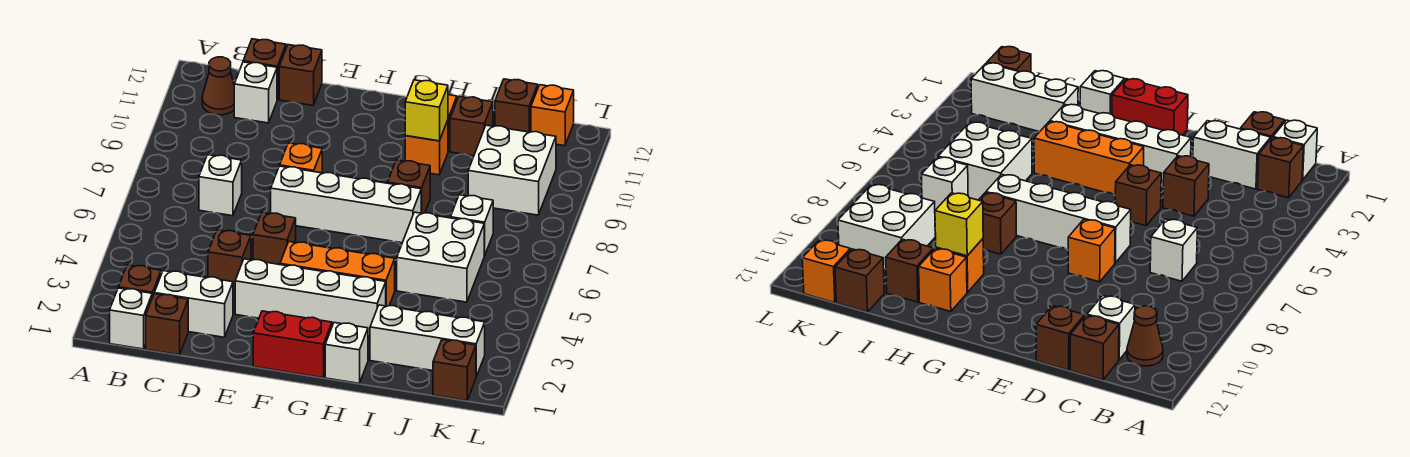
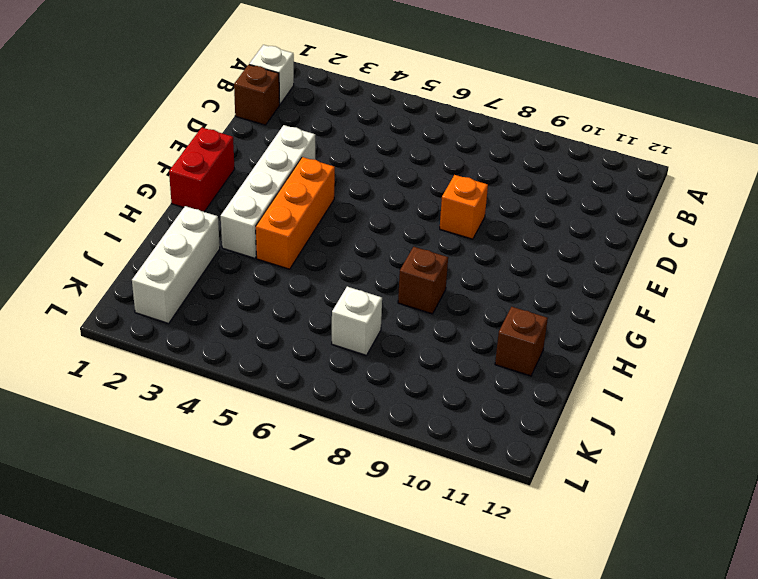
none -> brown 1x1 brick [118,265,161,297]
none -> brown 1x1 cone [202,57,234,115]
none -> white 1x2 brick [154,271,233,337]

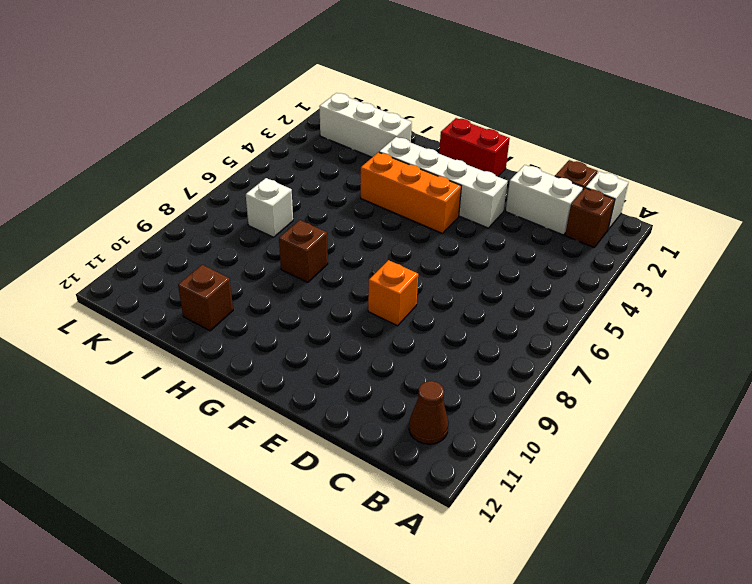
none -> white 1x1 brick [199,155,242,216]
none -> white 1x1 brick [234,62,277,123]
none -> brown 1x1 brick [243,39,286,100]

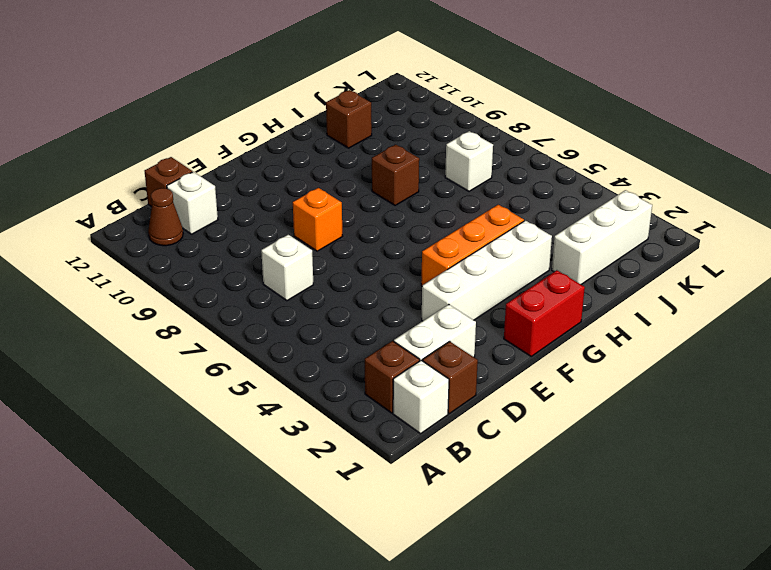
none -> brown 1x1 brick [208,230,251,290]
none -> brown 1x1 brick [279,45,322,105]
none -> brown 1x1 brick [253,213,296,265]

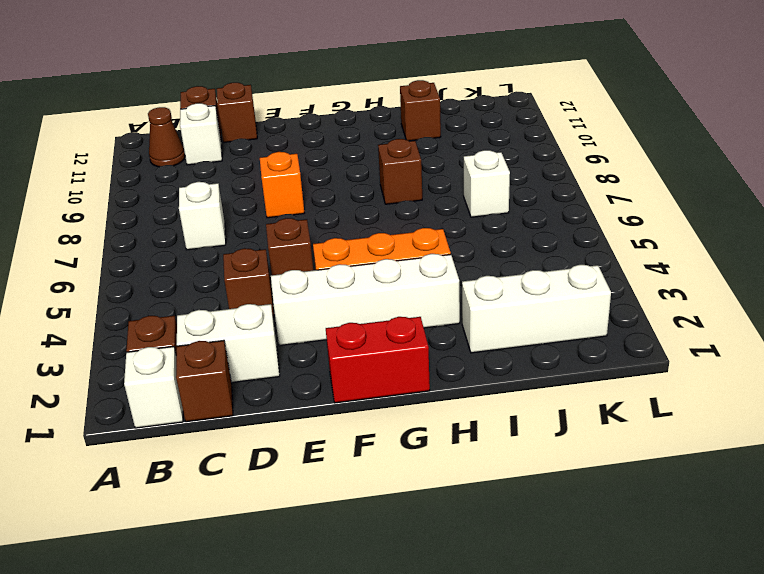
none -> white 1x4 brick [271,166,421,243]
none -> white 1x1 brick [325,323,368,383]
none -> orange 1x1 brick [405,120,448,175]

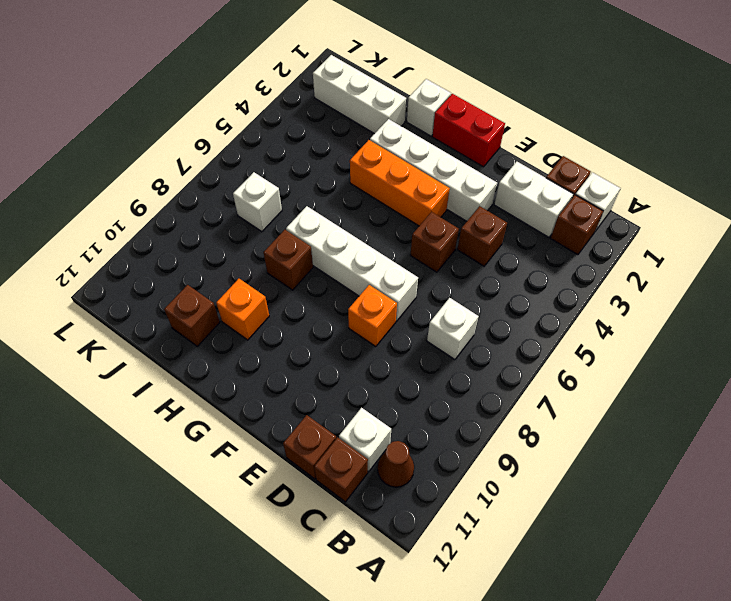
none -> orange 1x1 brick [919,248,967,312]
none -> white 2x2 brick [397,212,484,302]
none -> white 2x2 brick [468,125,556,215]

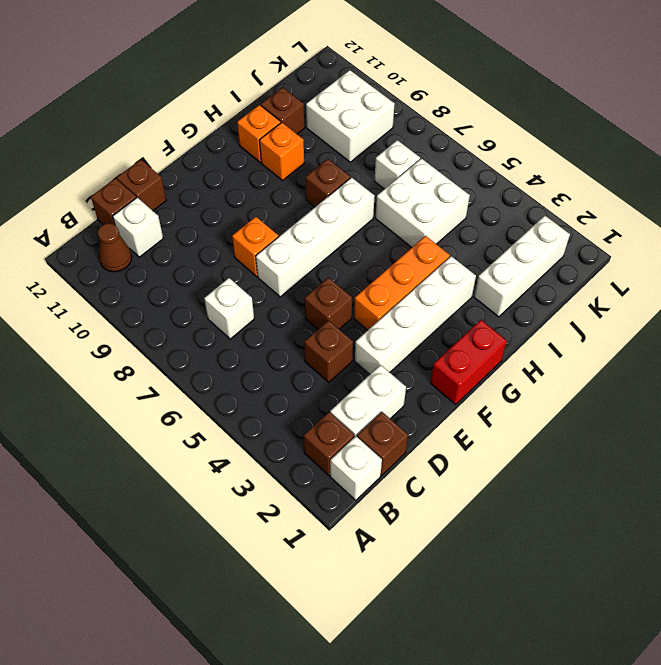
none -> white 1x1 brick [325,323,368,383]
none -> brown 1x1 brick [495,79,538,132]
none -> brown 1x1 brick [433,340,476,401]

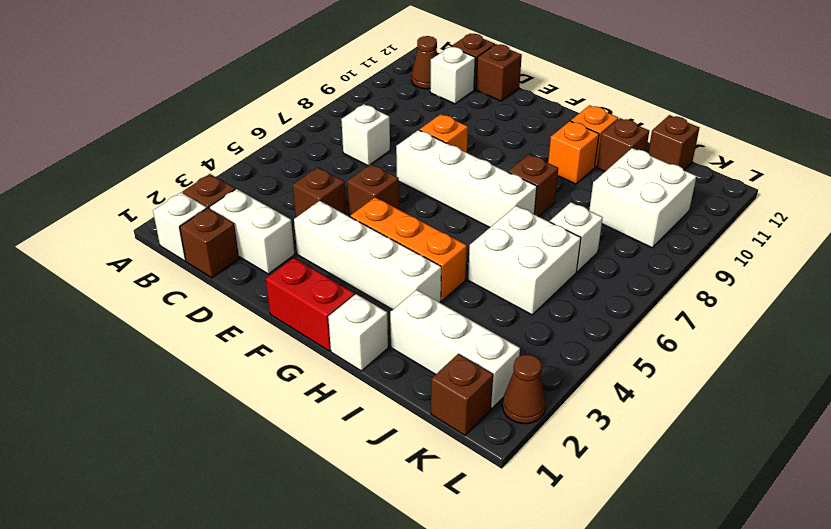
brown 1x1 cone [502,355,546,424] -> none
none -> orange 1x1 brick [531,85,574,146]
none -> yellow 1x1 brick [405,80,448,141]

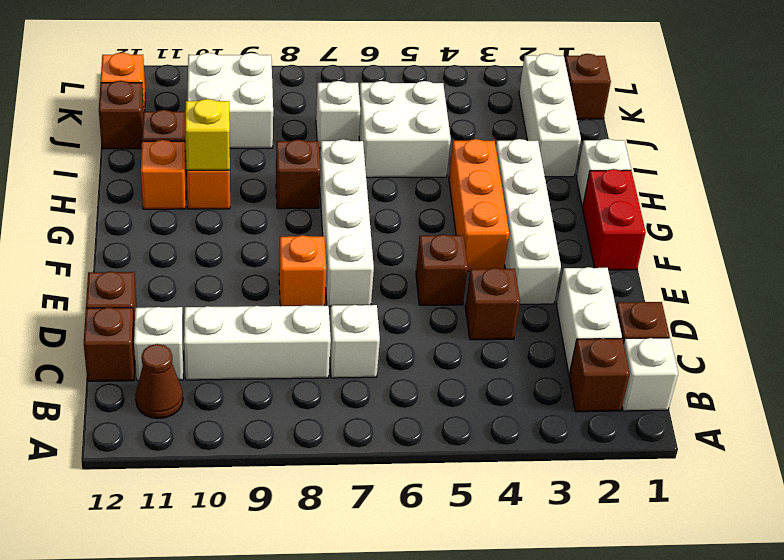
white 1x3 brick [184,305,331,380] -> none

